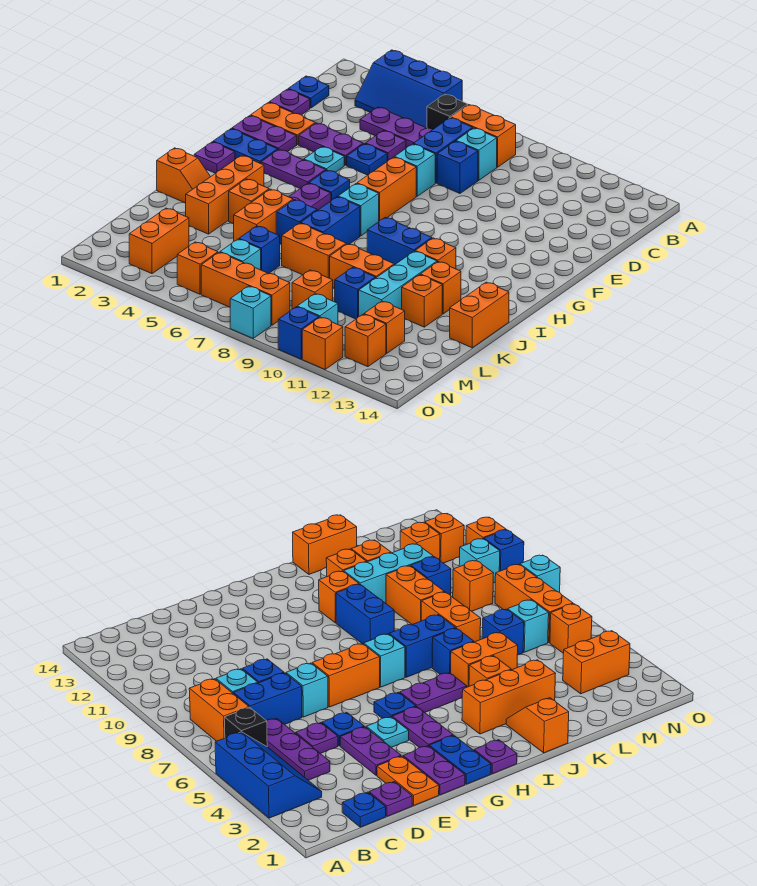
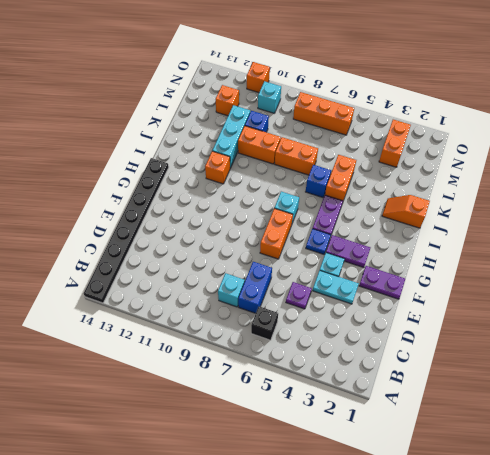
black 1x8 plate [84,158,169,303] -> none
cyan 1x2 plate [313,271,359,304] -> purple 1x2 plate [299,123,363,165]
none -> blue 2x3 slope [355,50,462,128]
none -> orange 1x2 brick [451,105,516,167]
none -> blue 1x1 plate [288,76,329,108]
none -> purple 1x3 plate [360,107,433,148]

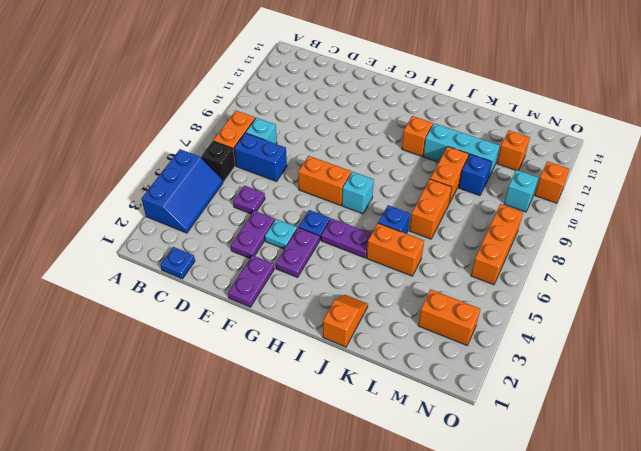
none -> purple 1x3 plate [360,107,433,148]
none -> purple 1x1 plate [269,89,310,115]
none -> blue 1x1 brick [437,141,478,193]
none -> orange 1x2 plate [251,102,315,145]

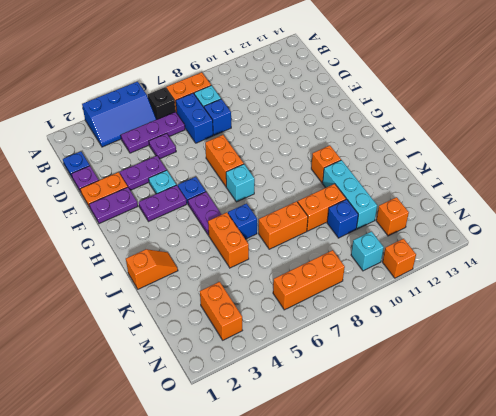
none -> blue 1x1 plate [347,144,387,175]
none -> cyan 1x1 brick [394,144,435,196]
none -> blue 1x2 plate [213,129,278,164]
none -> purple 1x1 plate [194,142,235,173]

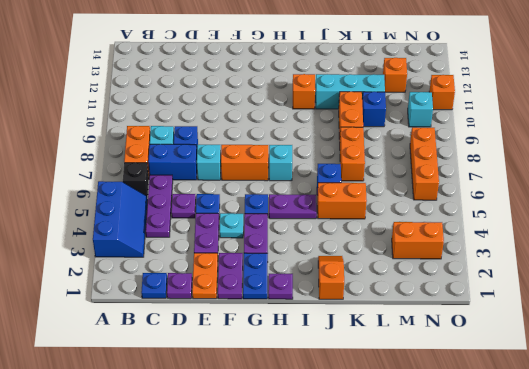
none -> orange 1x3 brick [186,155,264,234]
none -> blue 1x2 brick [301,197,360,244]
none -> blue 1x2 brick [367,217,432,265]
none -> orange 1x1 brick [229,179,269,224]

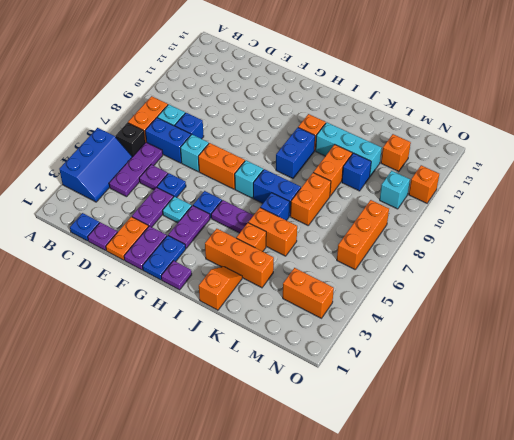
none -> orange 1x1 brick [420,262,461,314]
none -> orange 1x2 brick [450,282,509,348]
none -> orange 1x1 brick [402,275,442,327]
none -> blue 1x1 brick [239,226,280,273]

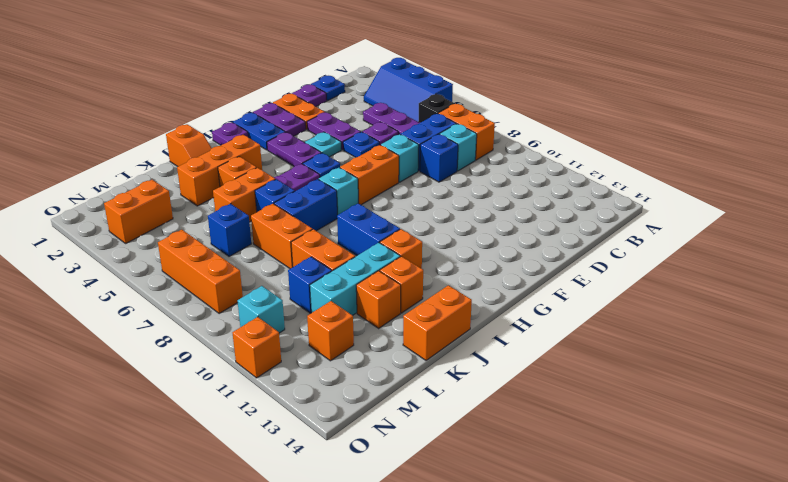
none -> cyan 1x1 brick [220,239,261,270]
none -> orange 1x1 brick [292,270,333,309]
none -> orange 1x1 brick [177,242,218,294]
none -> orange 1x1 brick [345,314,386,367]

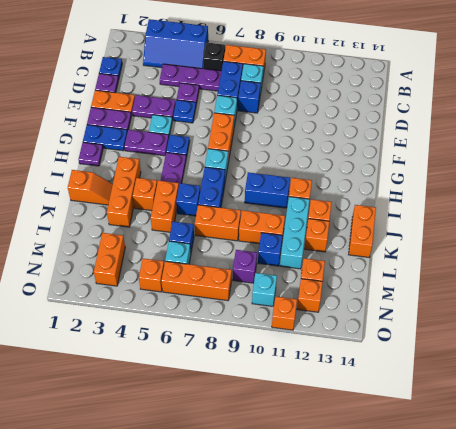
purple 1x1 brick [233,250,257,283] -> orange 1x1 brick [292,270,333,309]
none -> cyan 1x1 brick [230,286,271,338]
none -> blue 1x1 brick [278,307,319,359]

